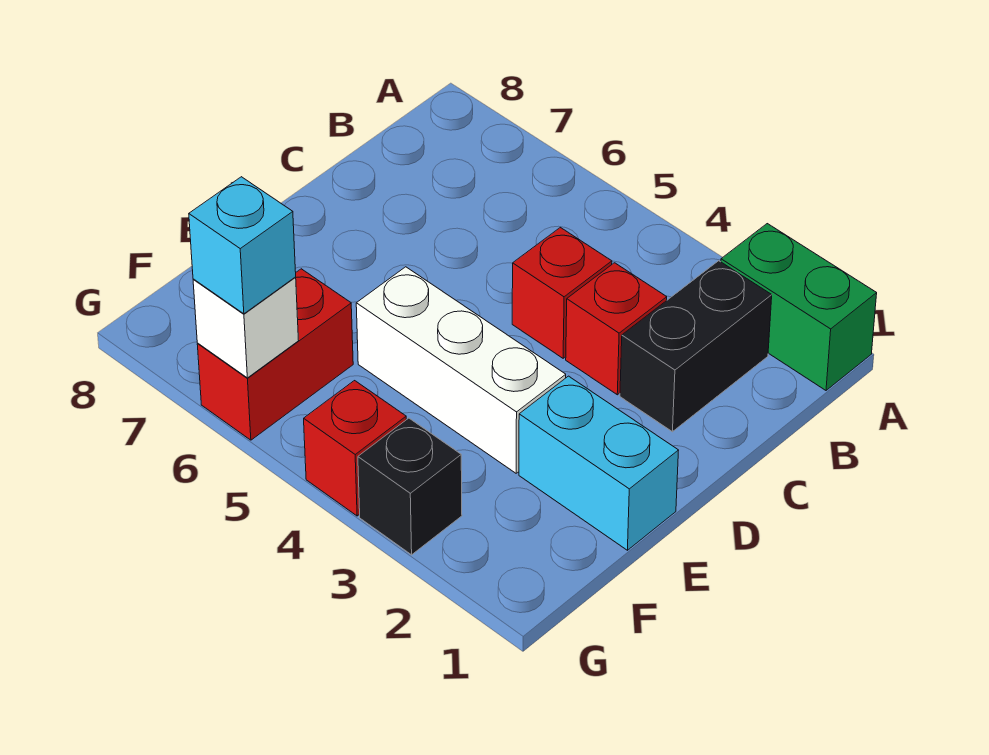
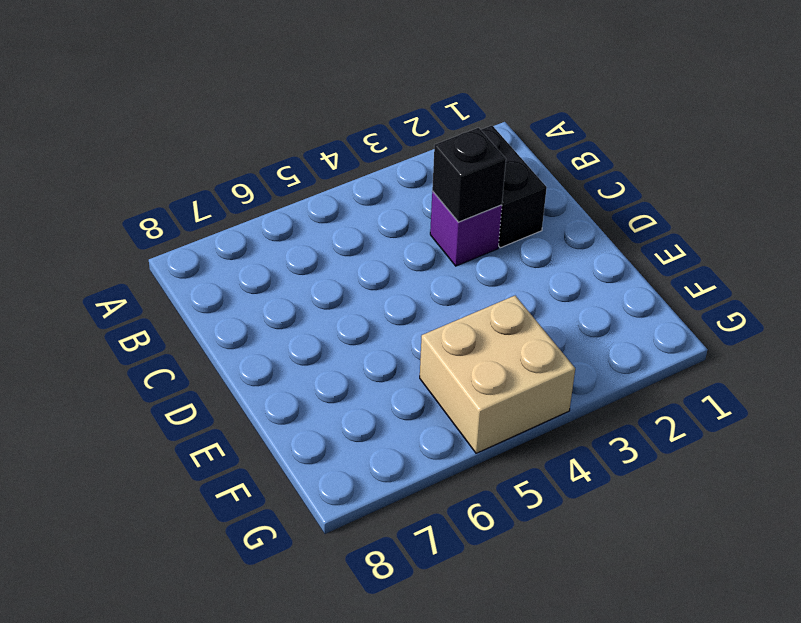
purple 1x1 brick [430,191,502,266] -> red 1x1 brick [566,263,667,395]
black 1x1 brick [432,128,506,222] -> black 1x1 brick moved to [358,418,462,555]
tan 2x2 brick [420,296,575,453] -> red 1x1 brick [304,381,406,516]
none -> green 1x2 brick [721,224,877,390]
none -> red 1x1 brick [512,228,612,358]

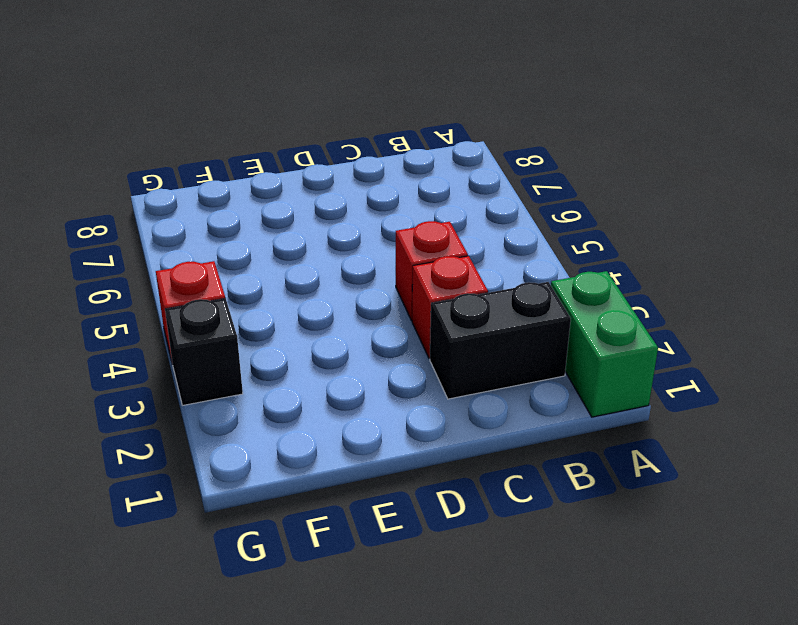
none -> cyan 1x2 brick [519,376,679,550]
none -> white 1x3 brick [356,267,566,473]

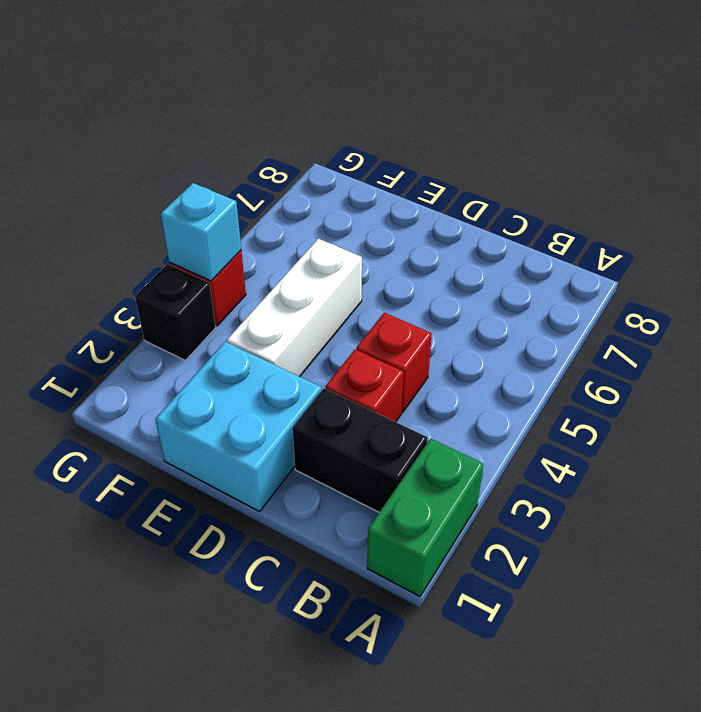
cyan 2x2 brick [155,342,322,511] -> cyan 1x2 brick [519,376,679,550]
cyan 1x1 brick [161,183,241,281] -> cyan 1x1 brick moved to [189,177,296,314]
none -> red 1x2 brick [197,269,353,440]
none -> white 1x1 brick [193,277,299,378]

